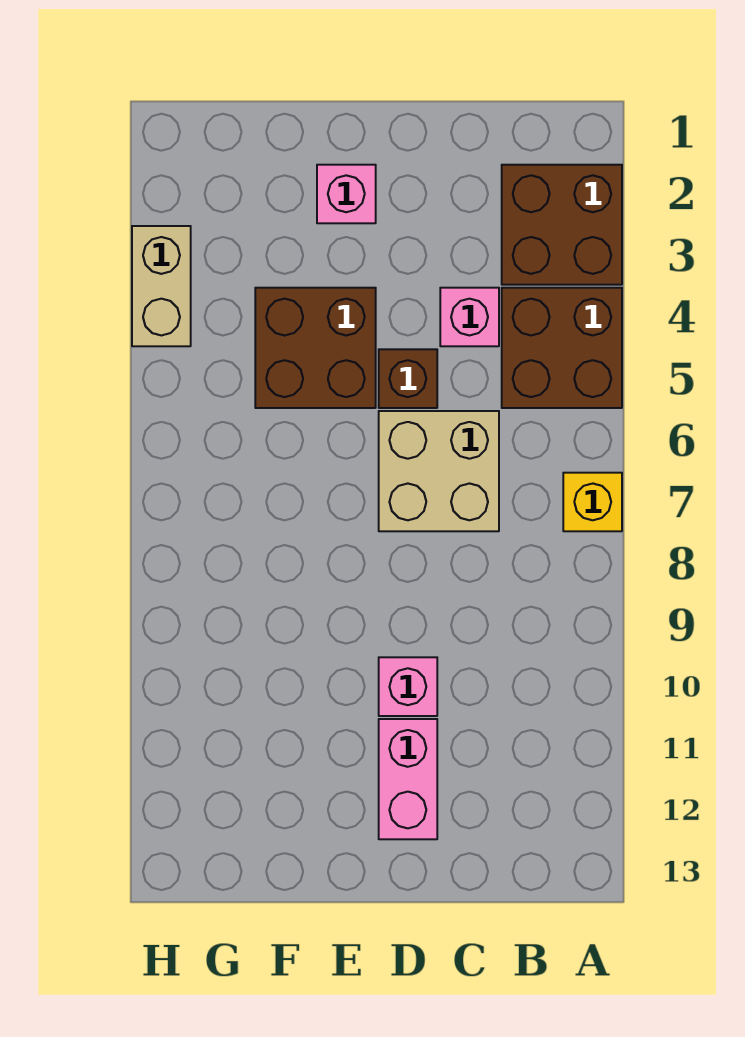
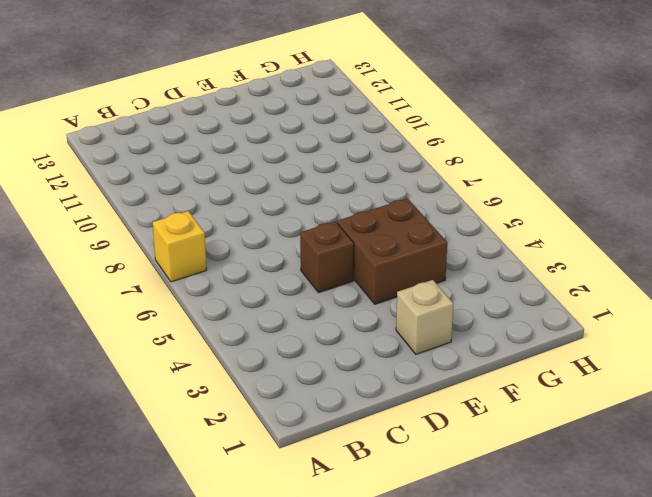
tan 1x1 brick [396,280,454,354] -> pink 1x1 brick [317,165,376,223]
none -> brown 2x2 brick [502,165,622,285]
none -> brown 2x2 brick [502,288,622,408]

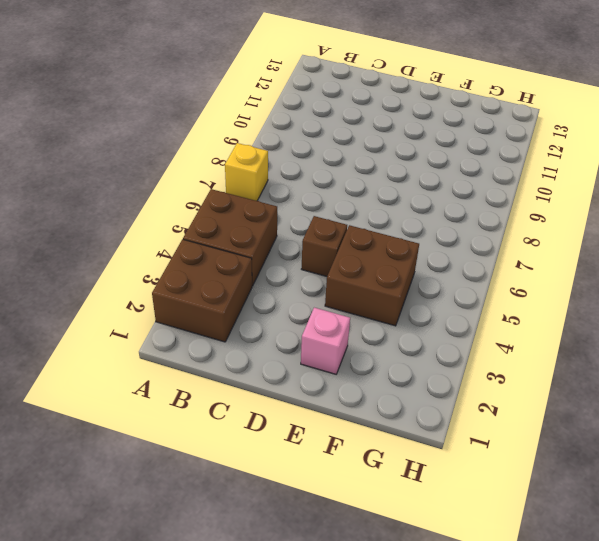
none -> pink 1x1 brick [440,288,499,346]
none -> tan 2x2 brick [379,411,499,531]

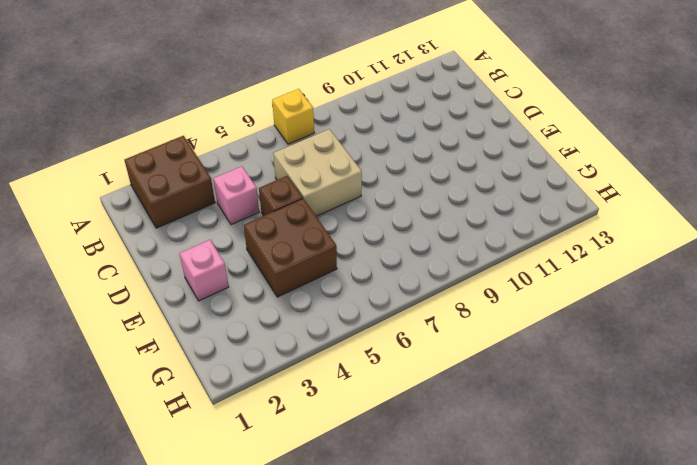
none -> brown 2x2 brick [502,288,622,408]
none -> pink 1x1 brick [379,657,437,716]

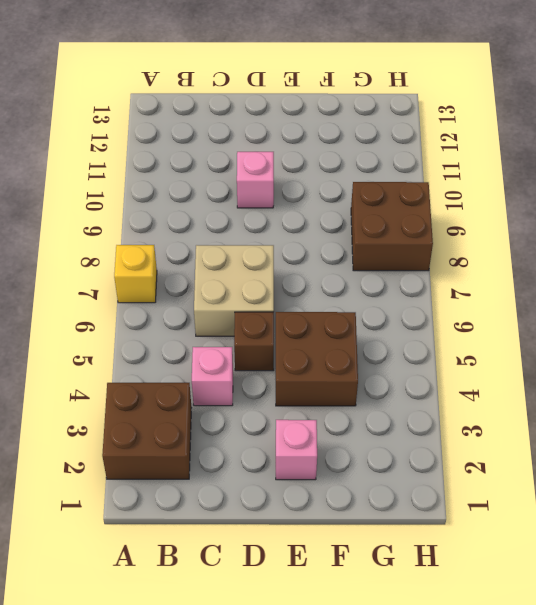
brown 2x2 brick [351,182,433,271] -> brown 2x2 brick moved to [502,288,622,408]
none -> pink 1x2 brick [379,719,437,839]
none -> tan 1x2 brick [132,226,191,346]

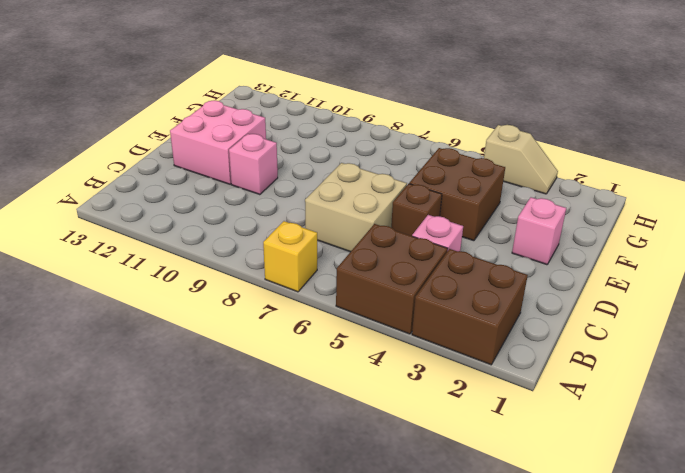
pink 2x2 brick [170,100,266,184] -> pink 1x2 brick [379,719,437,839]
tan 1x2 slope [484,125,558,194] -> tan 1x2 brick [132,226,191,346]

